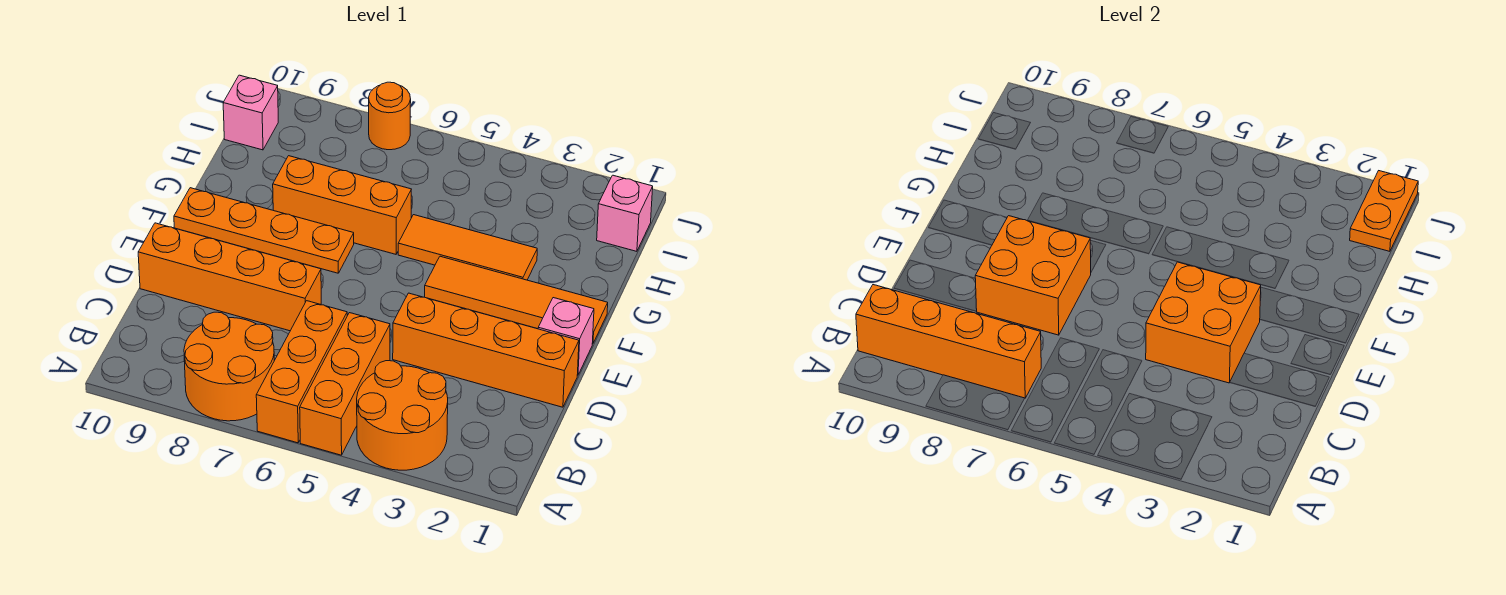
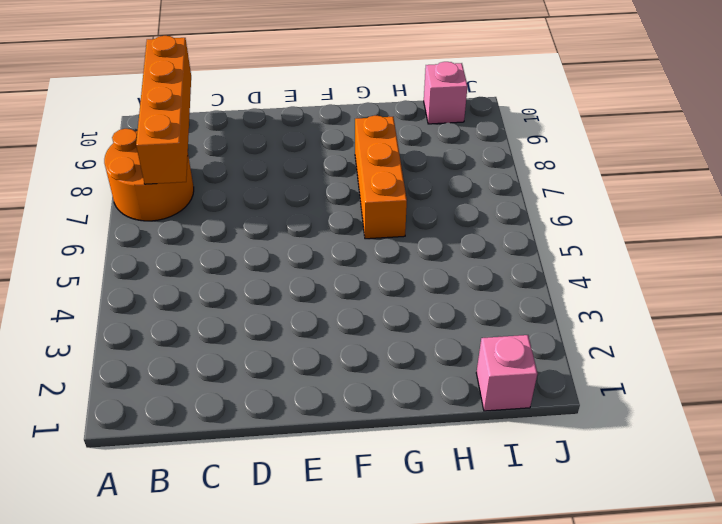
none -> orange 2x2 round brick [357,361,448,470]
none -> orange 1x3 brick [300,313,390,455]
none -> orange 1x3 brick [256,301,347,443]

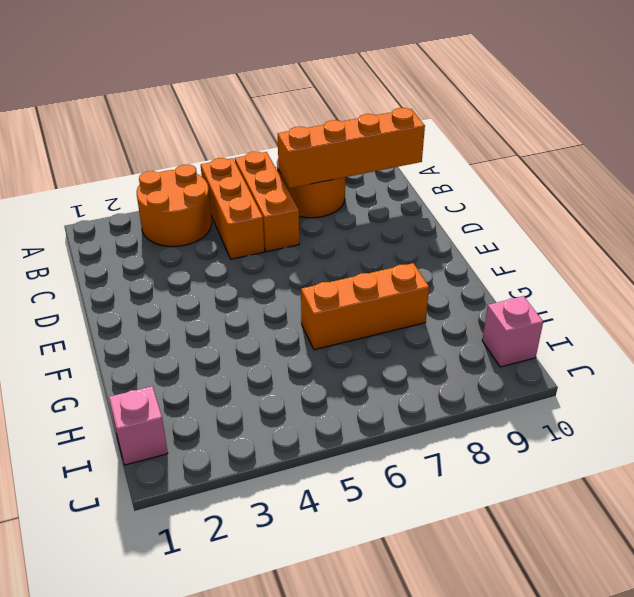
none -> orange 1x4 brick [393,293,579,407]
none -> orange 1x4 brick [138,223,321,331]
none -> pink 1x1 brick [538,298,594,375]

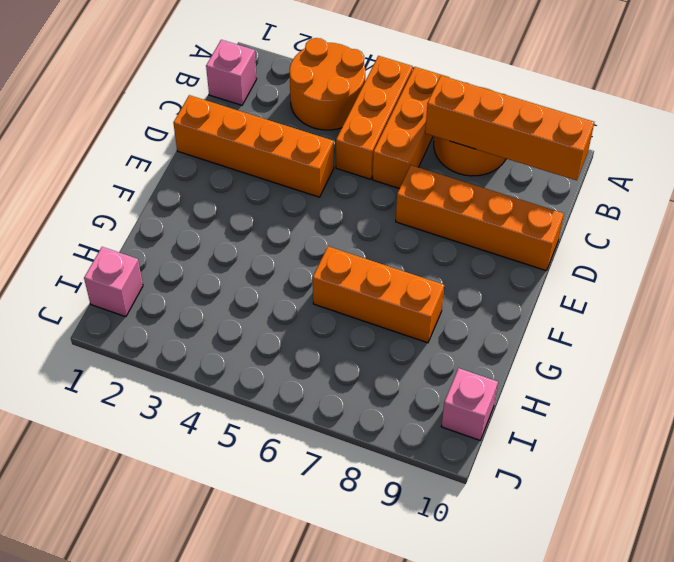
pink 1x1 brick [206,40,257,105] -> pink 1x1 brick moved to [538,298,594,375]
none -> orange 1x4 tile [425,256,608,344]
none -> orange 1x4 plate [174,188,354,273]
none -> orange 1x3 tile [398,215,537,280]

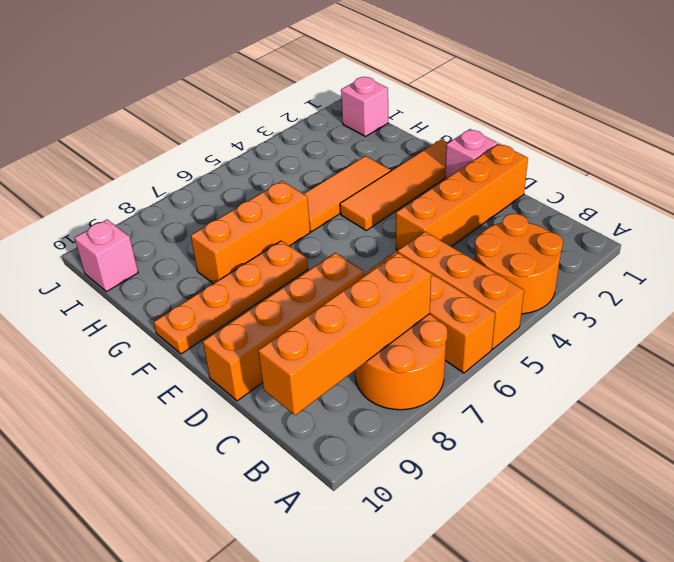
none -> orange 1x1 round brick [369,82,411,150]
none -> orange 2x2 brick [1146,262,1261,383]
none -> orange 2x2 brick [975,216,1091,335]

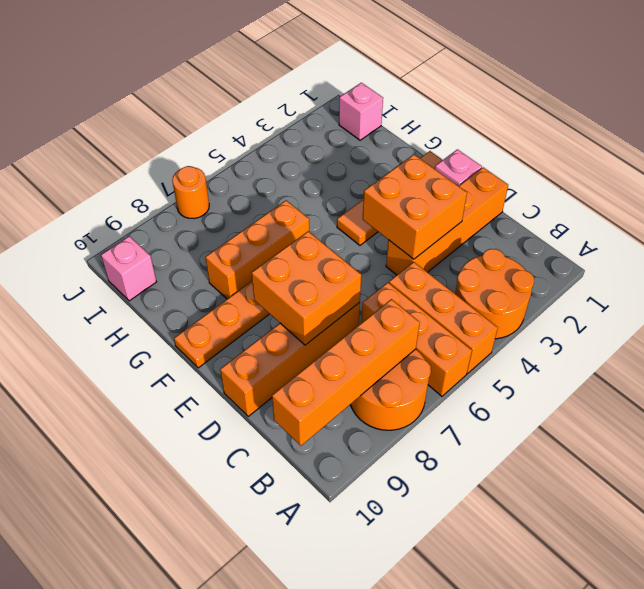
none -> orange 1x3 tile [398,215,537,280]
none -> orange 1x2 plate [1350,171,1418,251]

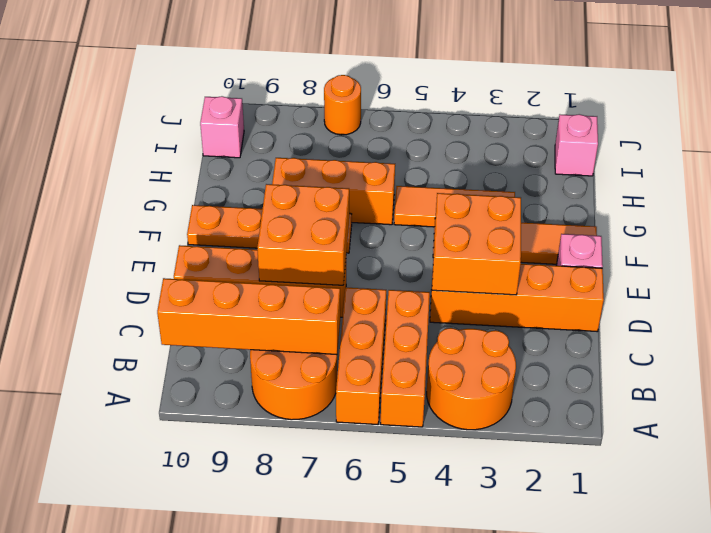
none -> orange 1x2 plate [1350,171,1418,251]

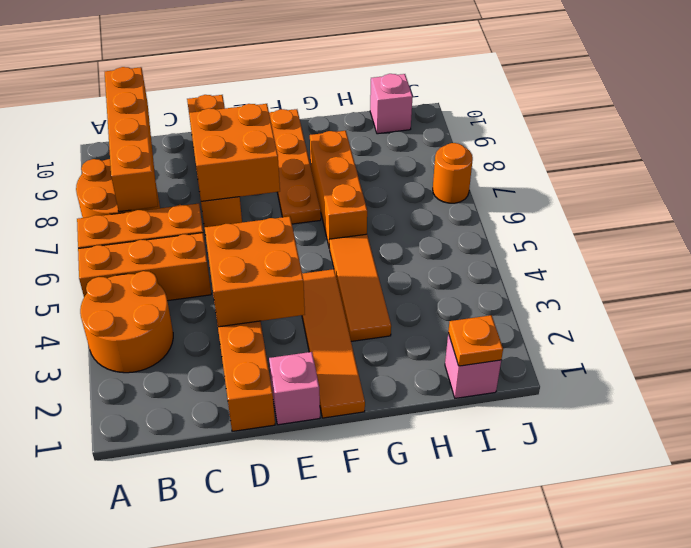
orange 1x1 plate [448,315,503,366] -> orange 1x2 plate [1350,171,1418,251]

